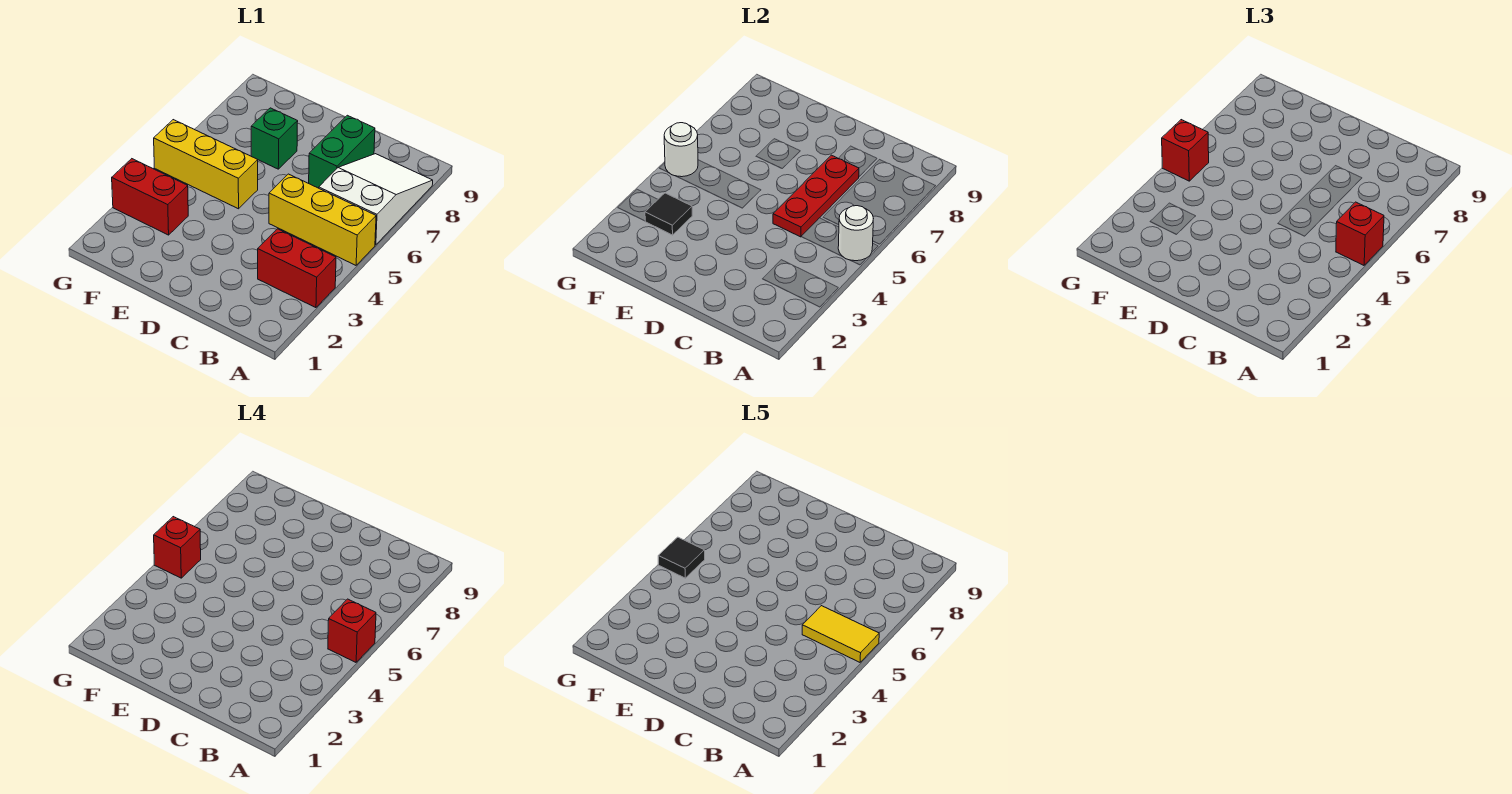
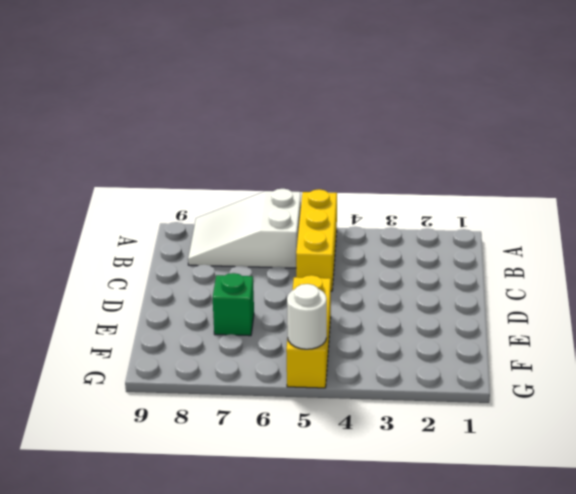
none -> red 1x2 brick [258,229,336,308]
none -> green 1x2 brick [309,115,375,188]
none -> red 1x2 brick [112,159,188,235]

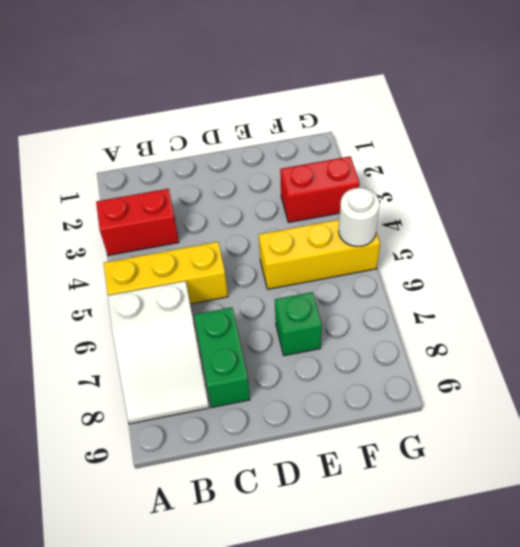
none -> white 1x1 round brick [838,206,873,261]
none -> red 1x3 plate [773,155,859,237]
none -> black 1x1 tile [645,193,692,235]

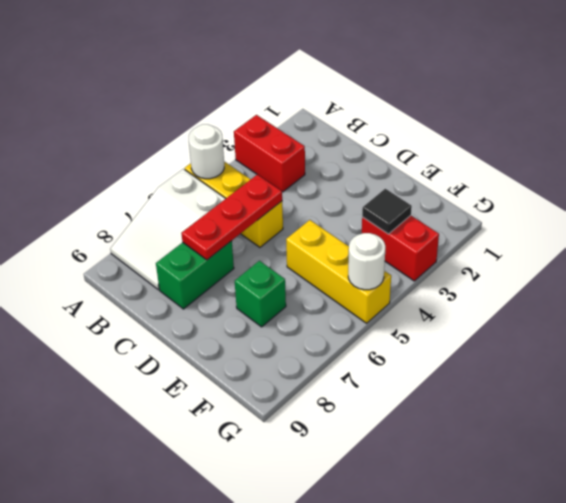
none -> red 1x1 brick [1336,202,1384,265]
none -> red 1x1 brick [1162,120,1209,181]
none -> red 1x1 brick [328,599,376,662]

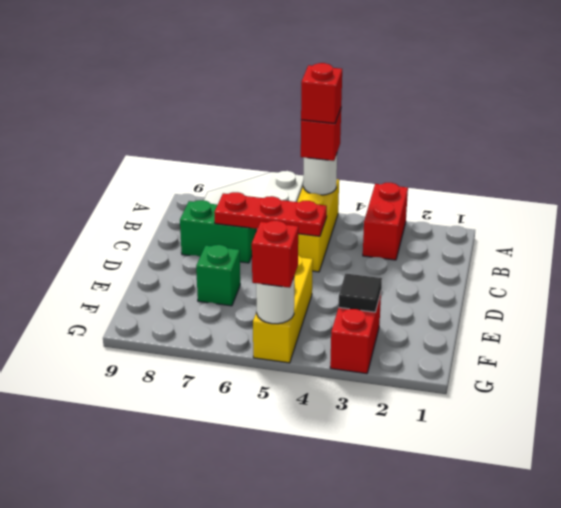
none -> red 1x1 brick [154,517,201,578]
none -> yellow 1x2 tile [802,606,879,662]
none -> black 1x1 tile [658,537,705,578]

